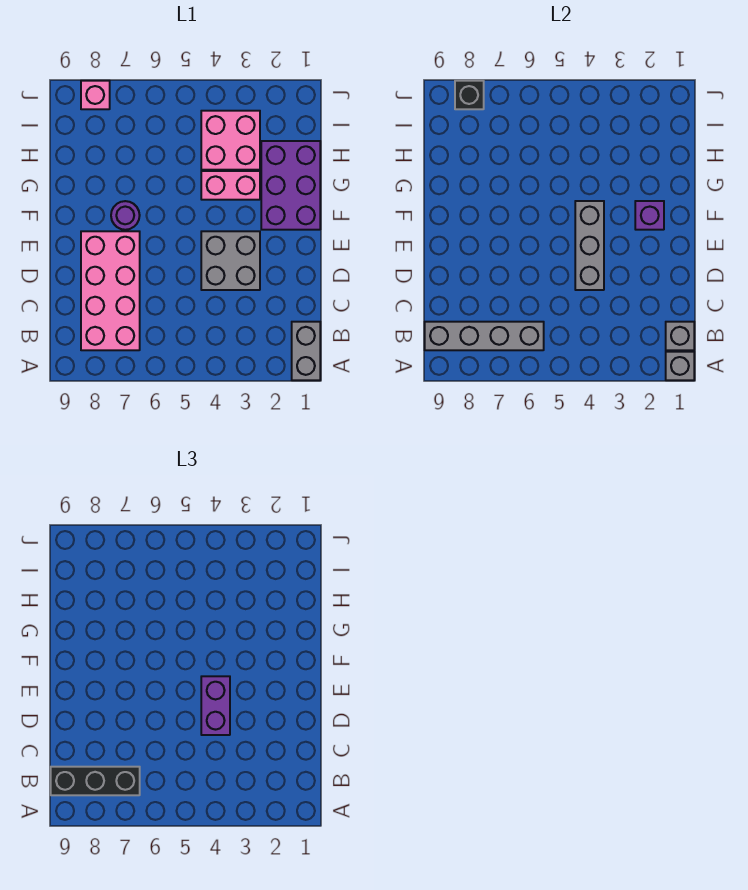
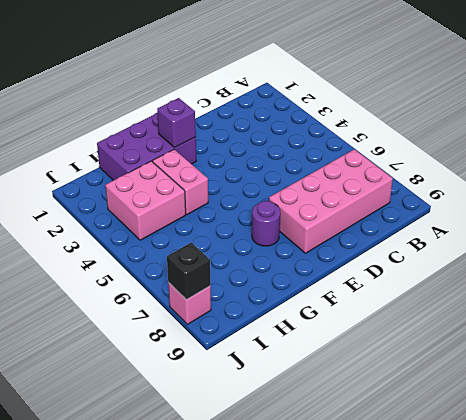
none -> grey 1x2 brick [292,322,320,380]
none -> grey 2x2 brick [201,231,260,290]
none -> grey 1x1 brick [666,352,694,380]

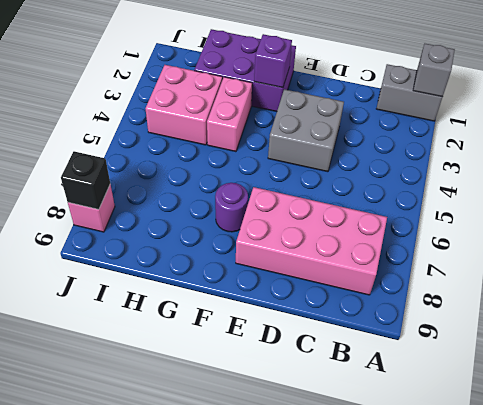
none -> grey 1x1 brick [666,322,694,350]
none -> grey 1x4 brick [425,322,544,350]
none -> grey 1x3 brick [575,201,604,290]

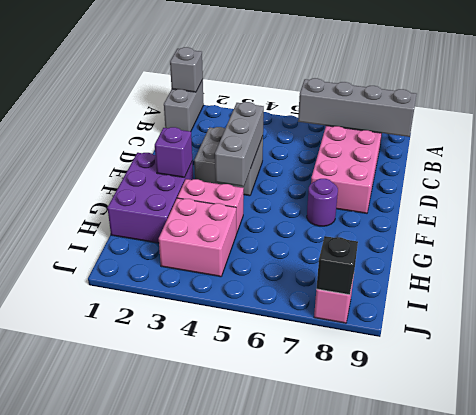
none -> grey 1x1 brick [666,322,694,350]
none -> black 1x3 brick [51,767,140,795]
none -> purple 1x2 brick [201,676,230,735]

